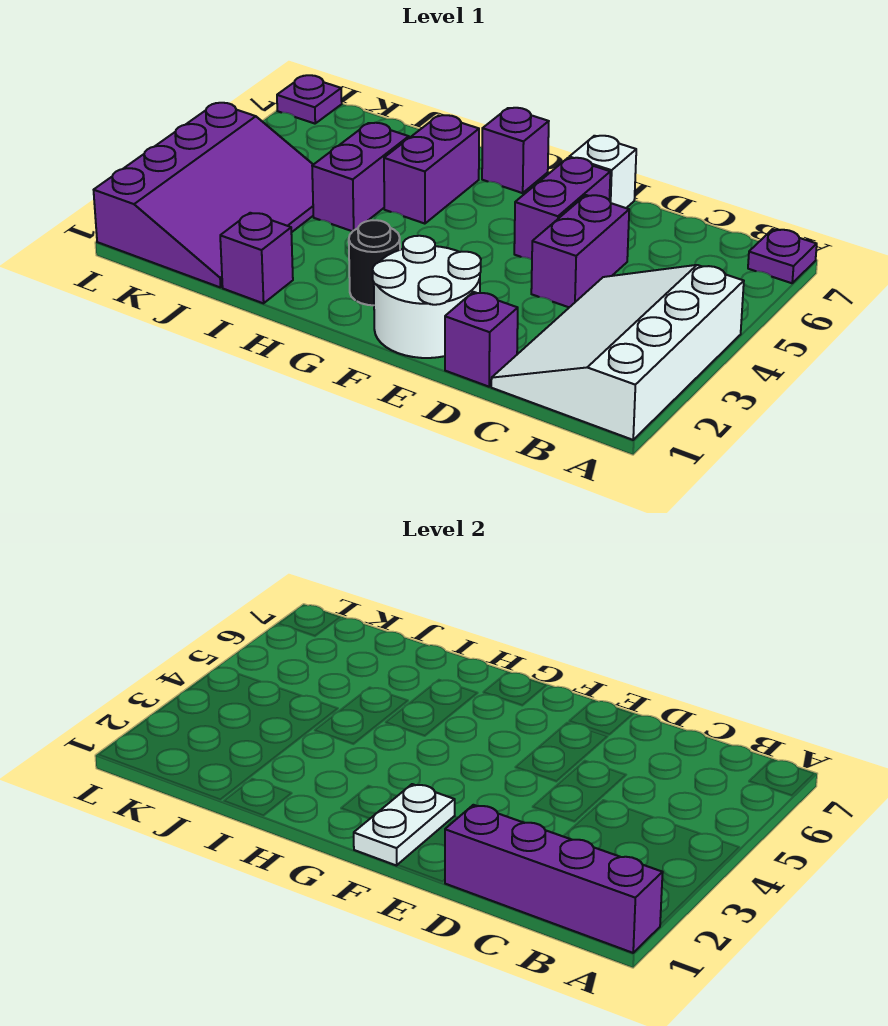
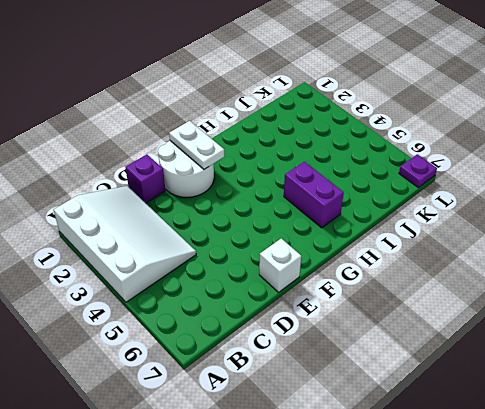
none -> purple 1x1 plate [748,229,817,283]
none -> purple 1x2 brick [531,195,629,307]
none -> purple 1x2 brick [514,158,610,259]

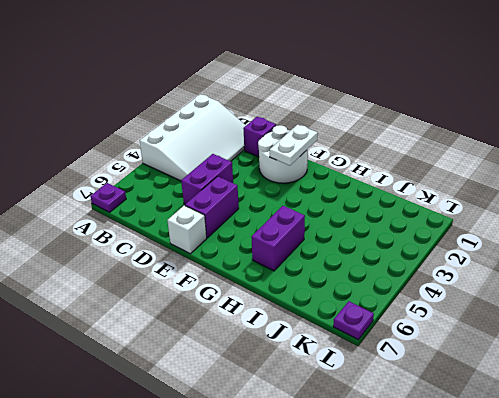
none -> black 1x1 round brick [349,220,400,305]
none -> purple 1x1 brick [482,108,549,193]
none -> purple 1x1 brick [220,213,293,303]

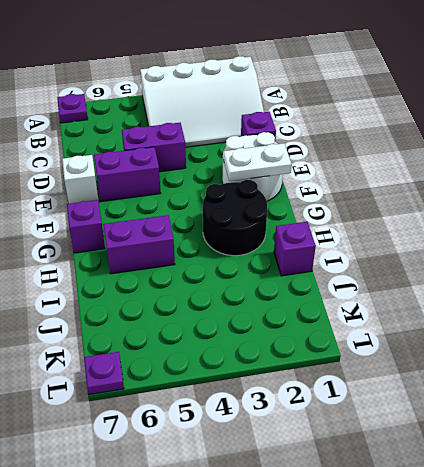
black 2x2 round brick [203,180,268,256] -> black 1x1 round brick [349,220,400,305]
none -> purple 1x2 brick [312,123,409,231]
none -> purple 3x4 slope [94,103,313,288]
none -> purple 1x4 brick [445,805,663,953]

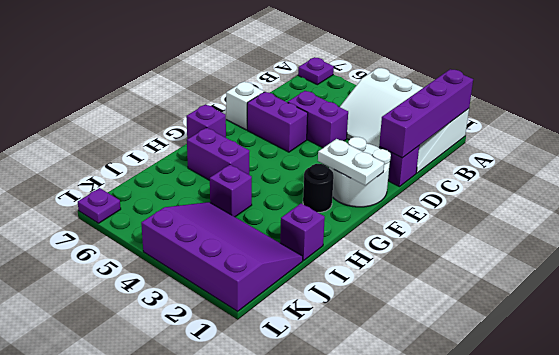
purple 1x1 brick [210,165,252,217] -> purple 1x2 brick [312,123,409,231]

